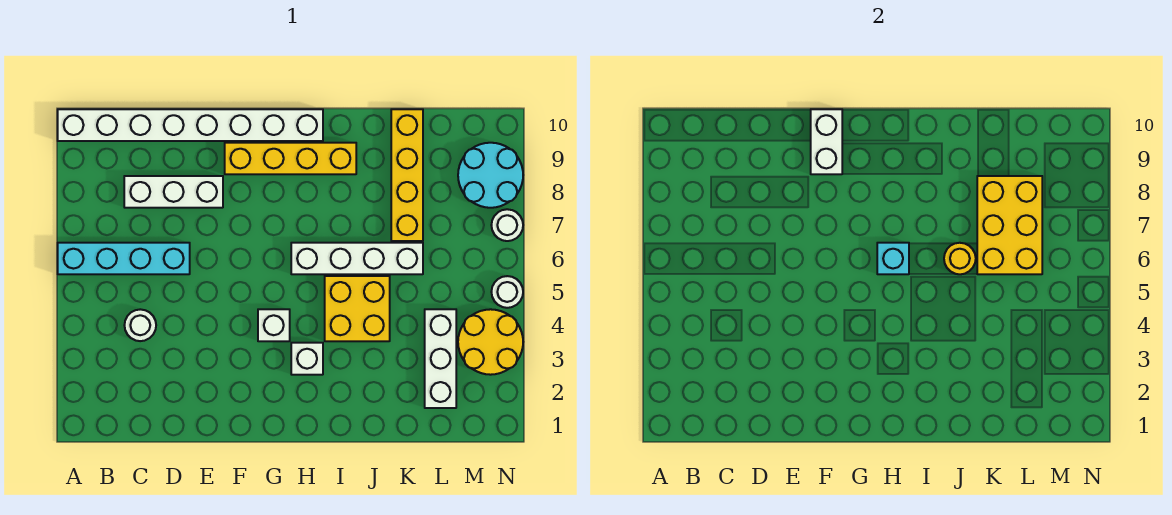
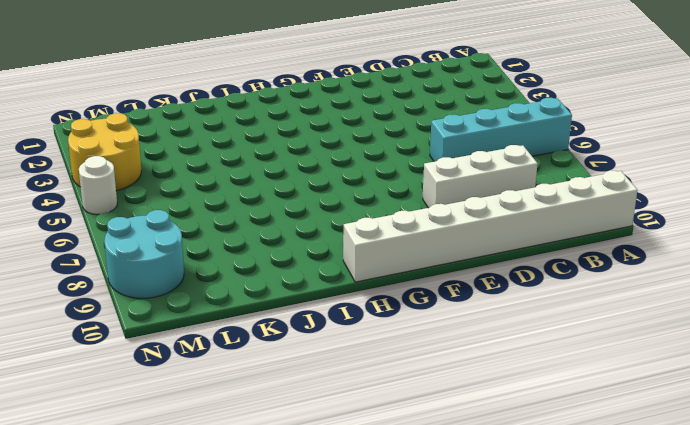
none -> white 1x1 round brick [124,309,156,341]
none -> yellow 1x4 brick [225,143,356,174]
none -> white 1x1 brick [258,309,290,341]

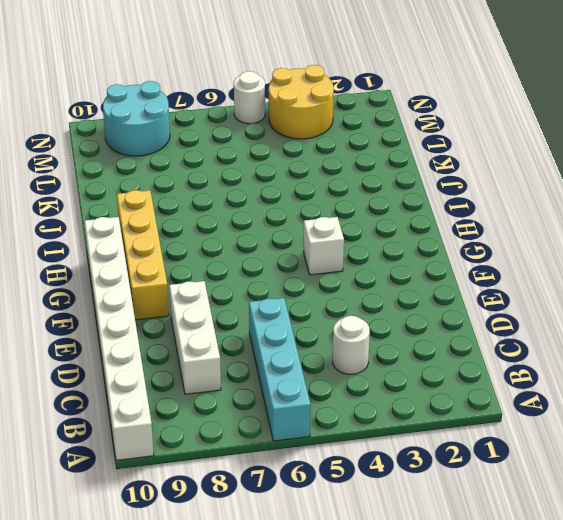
none -> white 1x1 brick [291,343,323,375]
none -> white 1x4 brick [291,243,423,274]
none -> yellow 2x2 brick [325,276,390,341]

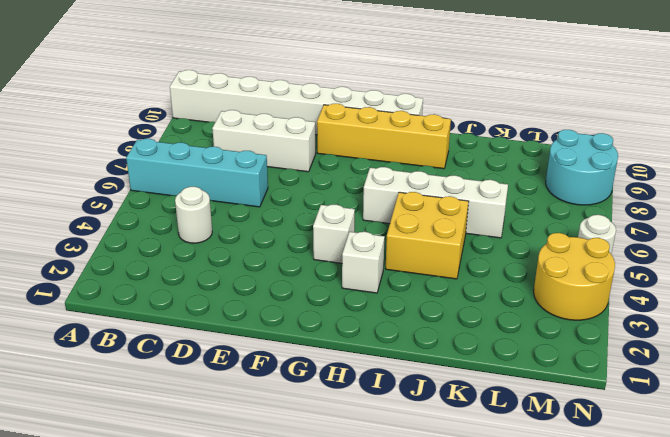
none -> yellow 1x4 brick [391,109,423,241]
none -> white 1x3 brick [425,309,456,408]
none -> white 1x1 round brick [491,209,523,241]

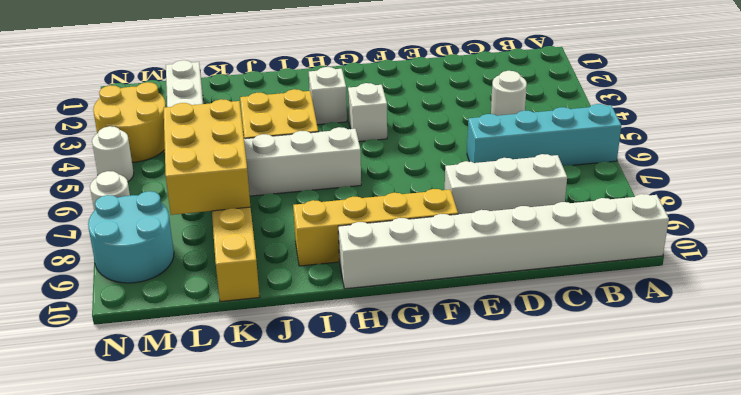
none -> white 1x2 brick [811,109,842,174]
none -> cyan 1x1 brick [877,243,909,274]
none -> yellow 1x1 round brick [944,243,976,274]

